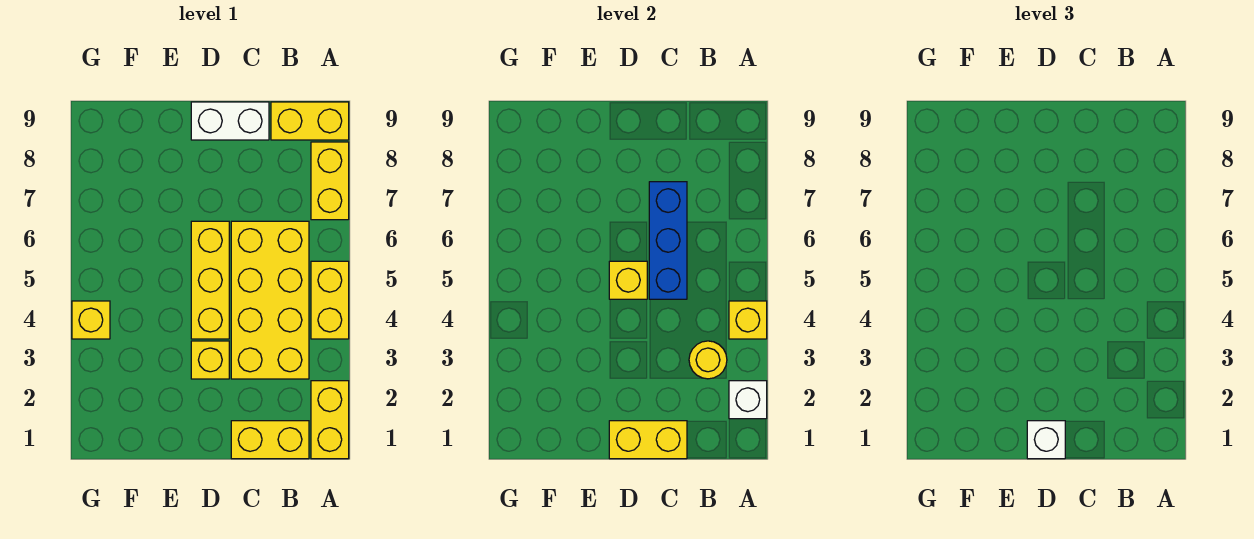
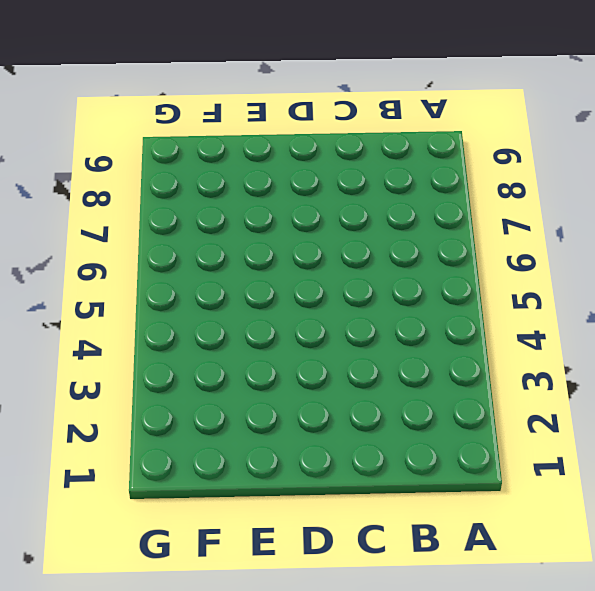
none -> yellow 1x2 brick [311,381,349,459]
none -> yellow 1x2 brick [311,261,349,339]
none -> yellow 1x2 brick [311,142,349,220]

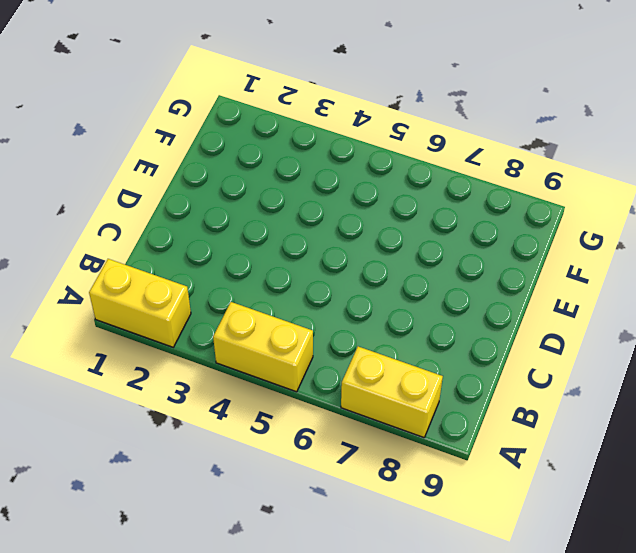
none -> yellow 1x2 brick [271,102,349,140]
none -> yellow 1x2 brick [231,421,309,459]
none -> yellow 2x4 brick [231,221,309,379]

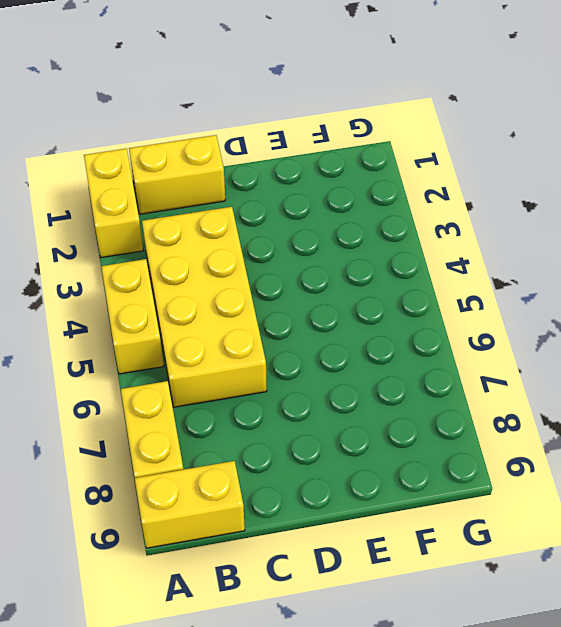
none -> white 1x2 brick [191,102,269,140]
none -> yellow 1x1 brick [191,341,229,379]
none -> yellow 1x3 brick [191,221,229,339]

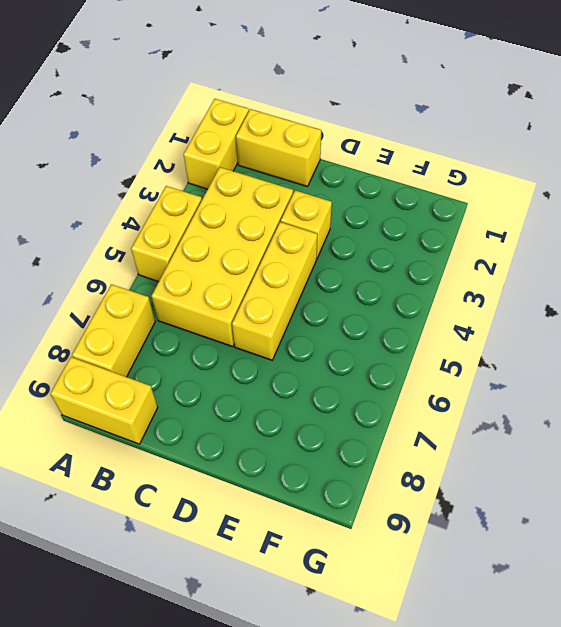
none -> white 1x2 brick [191,102,269,140]
none -> yellow 1x1 brick [72,301,110,339]
none -> white 1x1 brick [729,381,767,419]

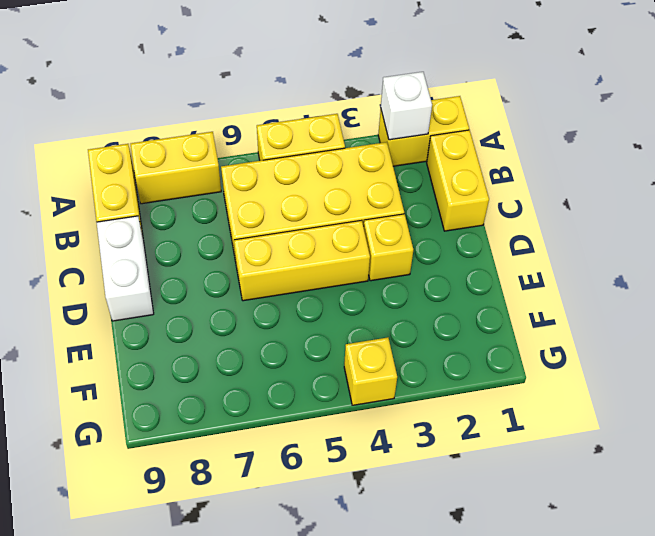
none -> yellow 1x1 brick [729,301,767,339]
none -> yellow 1x1 round brick [689,341,727,379]
none -> yellow 1x2 brick [609,421,687,459]

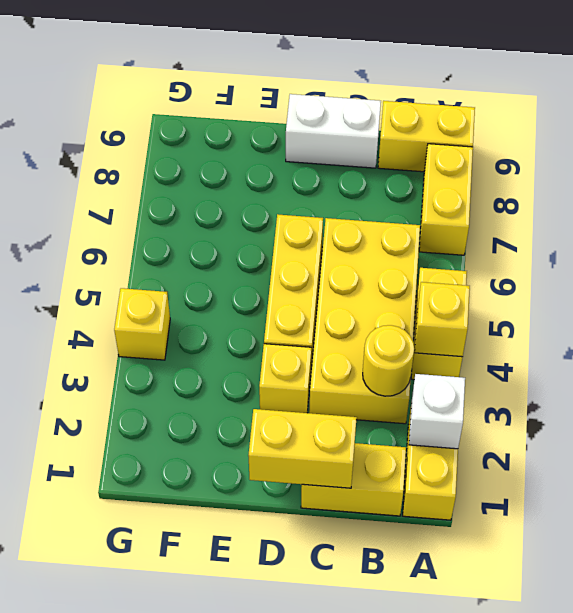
none -> blue 1x3 brick [649,182,687,299]
none -> yellow 1x1 brick [609,261,647,299]
none -> white 1x1 brick [1027,421,1065,459]

